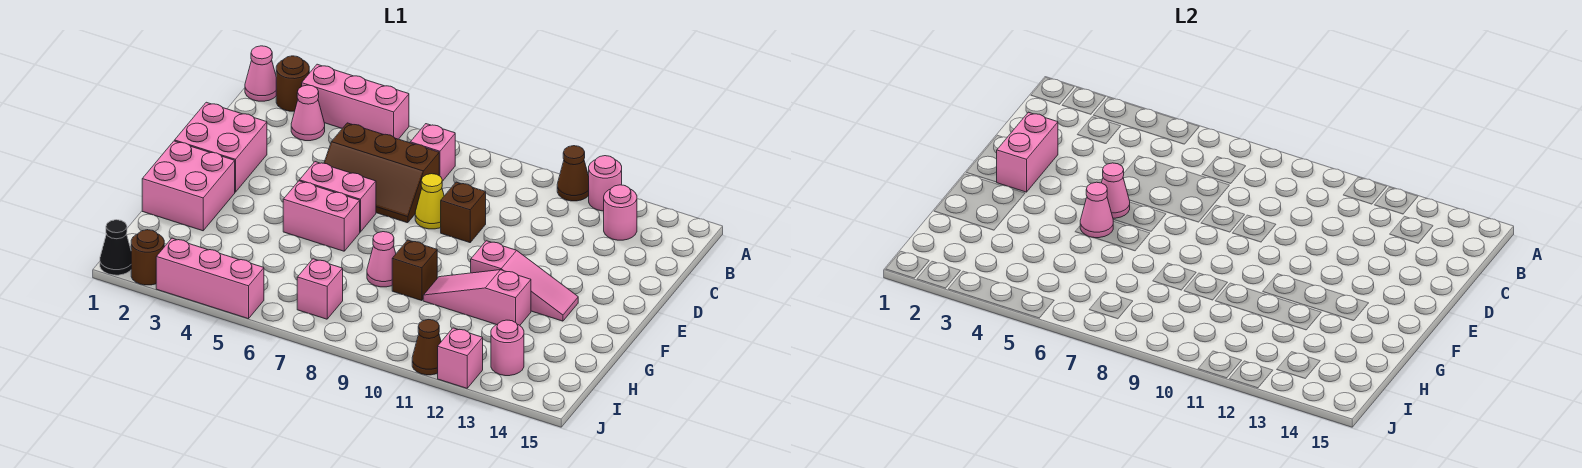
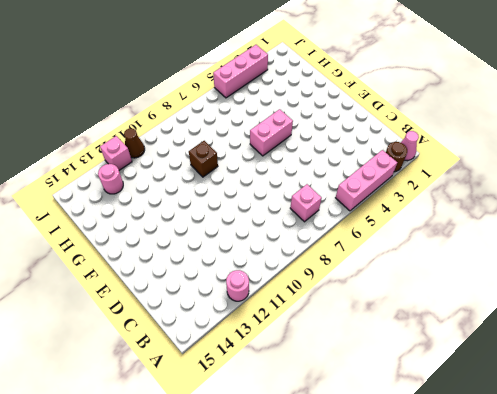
none -> brown 1x1 cone [557,146,589,201]
none -> pink 1x1 cone [291,85,325,141]
none -> pink 1x1 round brick [604,185,637,240]

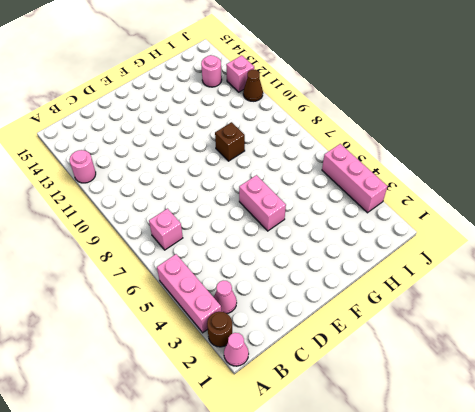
none -> brown 1x1 cone [557,146,589,201]
none -> pink 1x1 round brick [604,185,637,240]
none -> brown 2x3 slope [324,123,439,223]

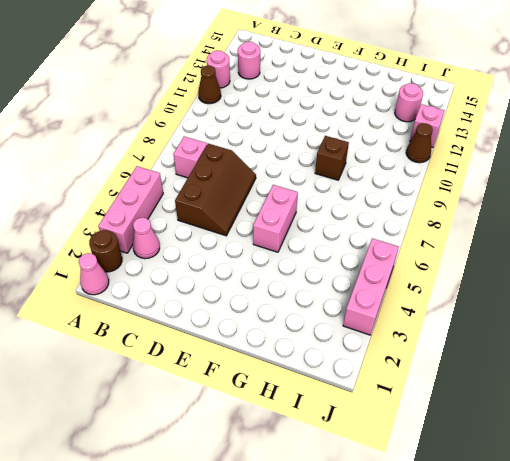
none -> pink 2x2 brick [175,102,267,192]
none -> yellow 1x1 cone [415,174,444,229]
none -> brown 1x1 brick [441,182,486,243]

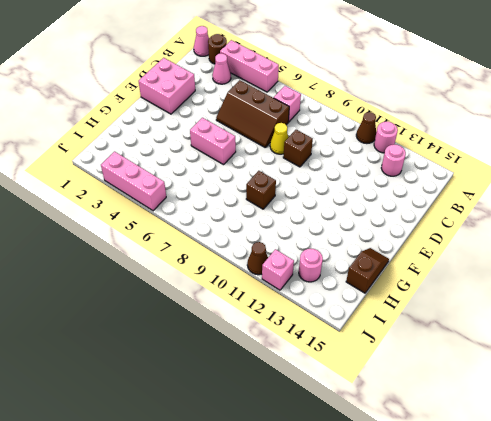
brown 1x2 slope [346,248,389,293] -> none
none -> pink 1x2 brick [300,162,376,232]
none -> pink 2x2 brick [142,141,235,231]
none -> pink 1x3 slope [471,241,578,321]

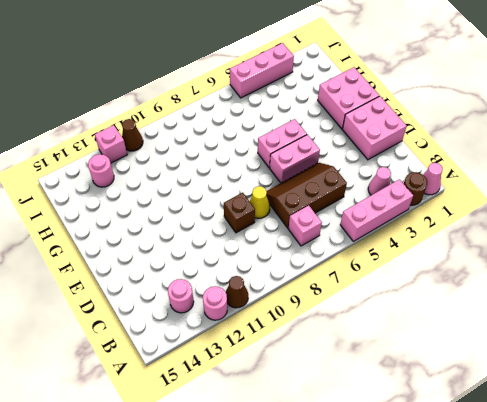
none -> pink 1x3 slope [471,241,578,321]
none -> pink 1x1 cone [367,232,396,287]
none -> brown 1x1 brick [392,240,437,301]

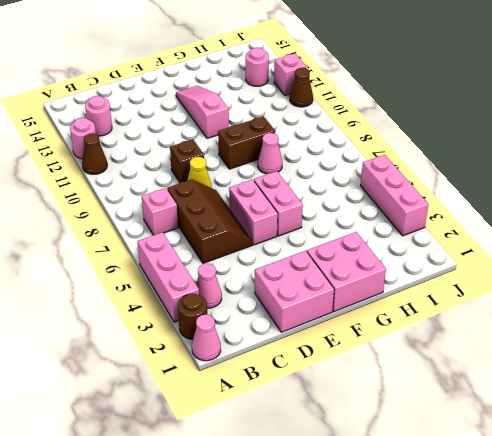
brown 1x2 brick [218,116,275,169] -> brown 1x1 brick [392,240,437,301]
none -> pink 1x3 slope [423,270,531,325]
none -> pink 1x1 brick [297,259,343,319]
none -> black 1x1 cone [100,220,131,275]

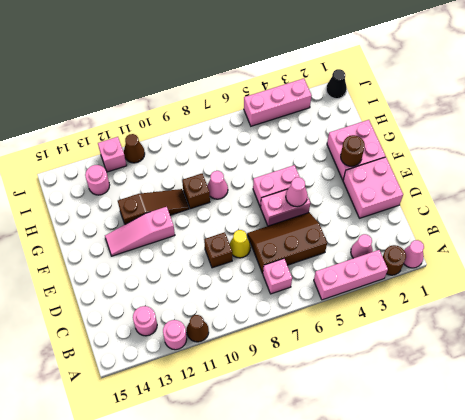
brown 1x1 round brick [341,135,365,166] -> brown 1x1 round brick moved to [131,230,164,285]
brown 1x3 slope [118,189,189,224] -> pink 1x3 slope [423,270,531,325]
none -> pink 1x1 brick [297,259,343,319]
none -> pink 1x2 brick [997,112,1058,192]
none -> pink 1x1 cone [1080,182,1113,238]

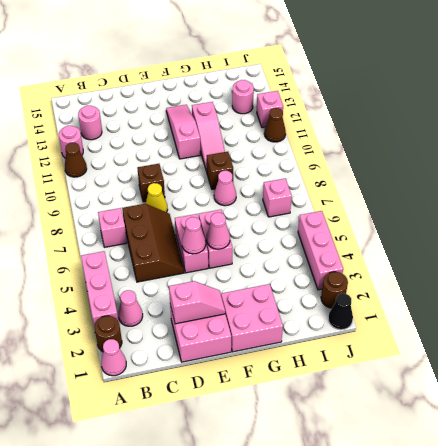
pink 1x2 slope [169,281,225,324] -> pink 1x2 brick [997,112,1058,192]

